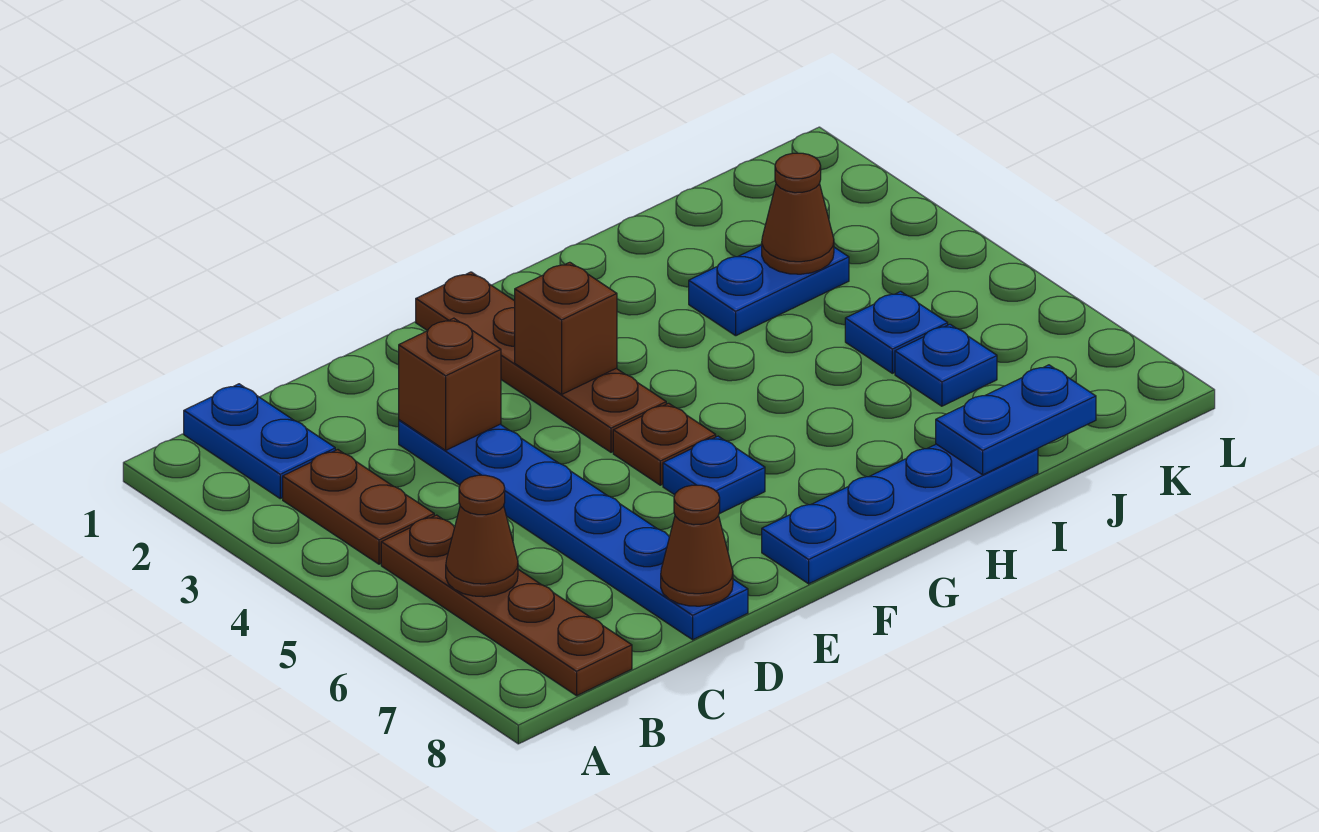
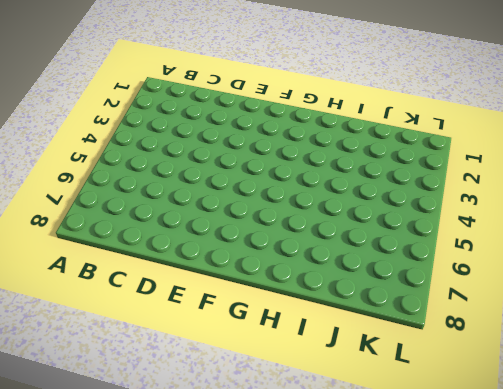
none -> blue 1x2 plate [184,384,335,499]
none -> brown 1x2 plate [283,450,434,564]
none -> brown 1x4 plate [381,515,632,696]

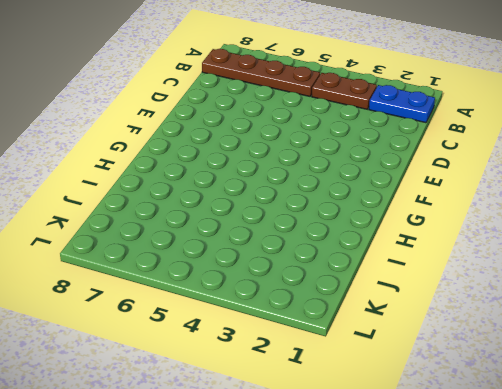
none -> blue 1x6 plate [399,420,748,640]
none -> brown 1x4 plate [416,272,666,452]
none -> brown 1x1 plate [613,403,716,485]

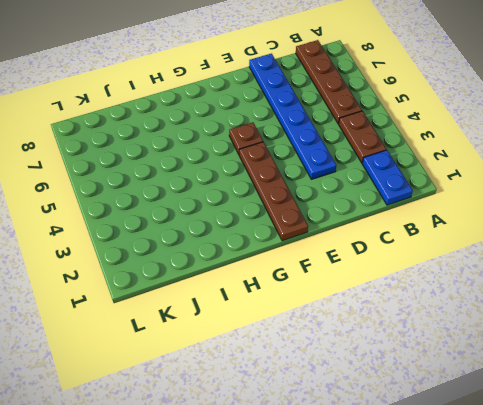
none -> blue 1x1 plate [663,436,765,514]
none -> blue 1x4 plate [762,444,1038,584]
none -> blue 1x2 plate [689,245,849,336]

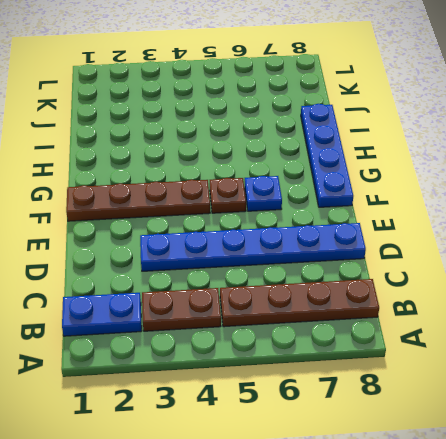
none -> blue 1x2 plate [689,245,849,336]
none -> blue 1x1 plate [845,291,948,373]
none -> blue 1x1 plate [895,324,997,406]

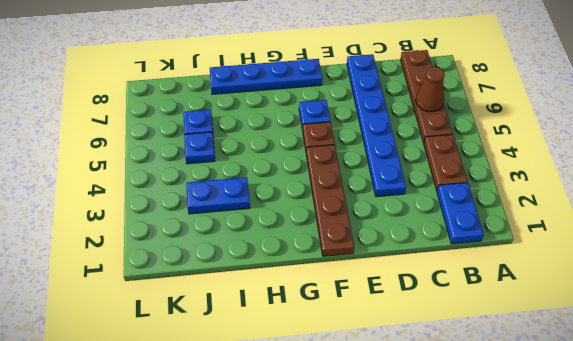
none -> brown 1x1 brick [399,318,501,450]
none -> brown 1x1 cone [661,485,733,606]
none -> brown 1x1 brick [515,262,617,394]

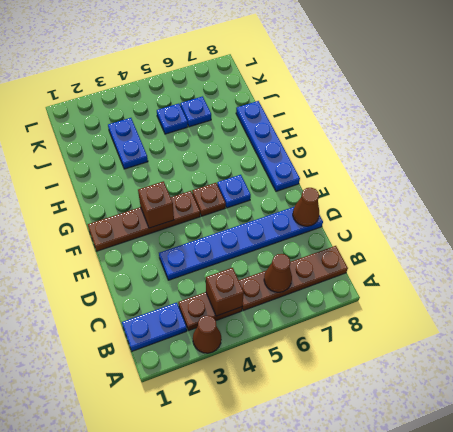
brown 1x1 cone [193,316,221,353] -> brown 1x1 cone moved to [762,153,834,274]
brown 1x1 brick [206,268,244,316] -> brown 1x1 brick moved to [399,318,501,450]
none -> blue 1x2 plate [936,365,1096,475]

